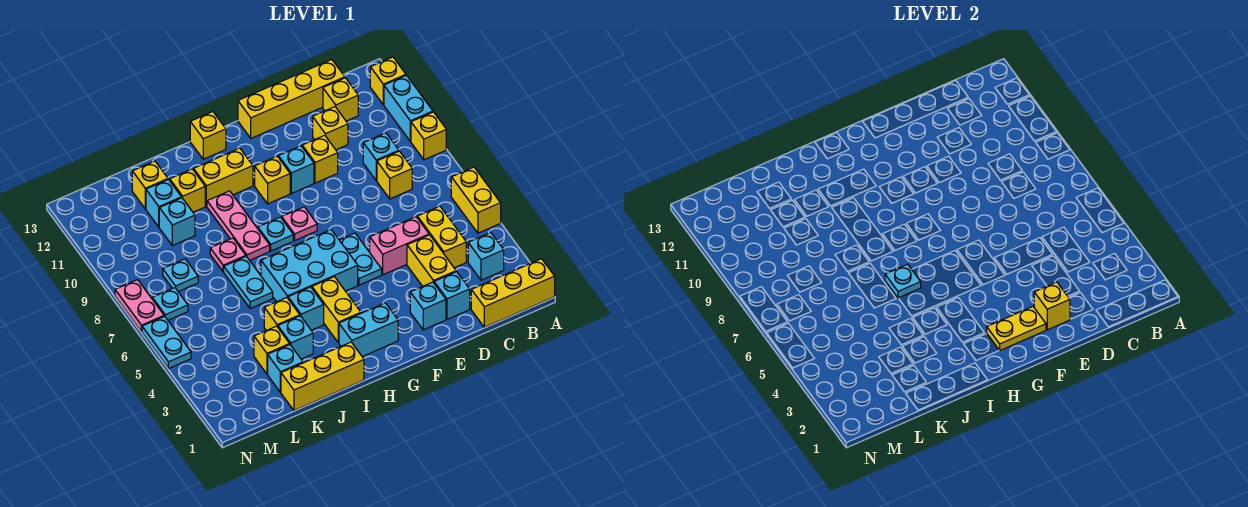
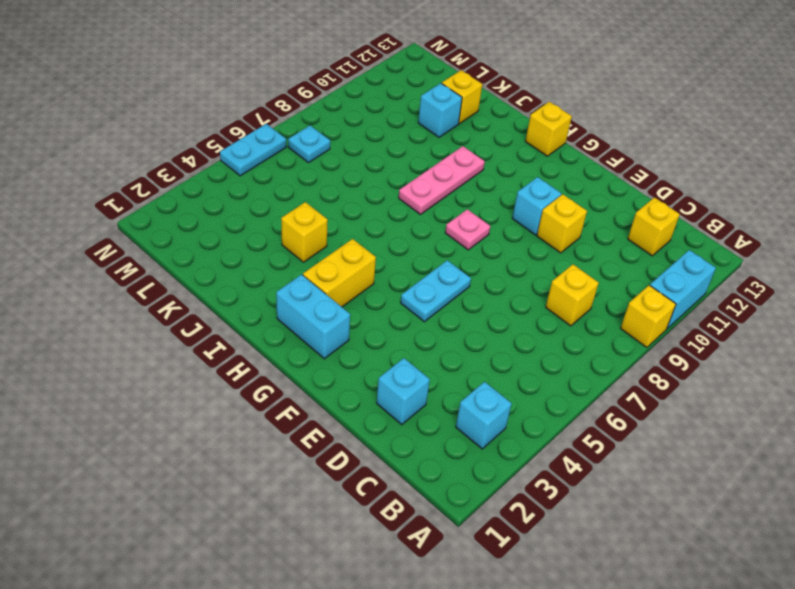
none -> yellow 1x3 brick [471,259,555,327]
none -> yellow 1x2 brick [451,167,501,233]
none -> yellow 1x1 brick [370,57,406,105]
none -> yellow 1x2 brick [417,206,466,268]

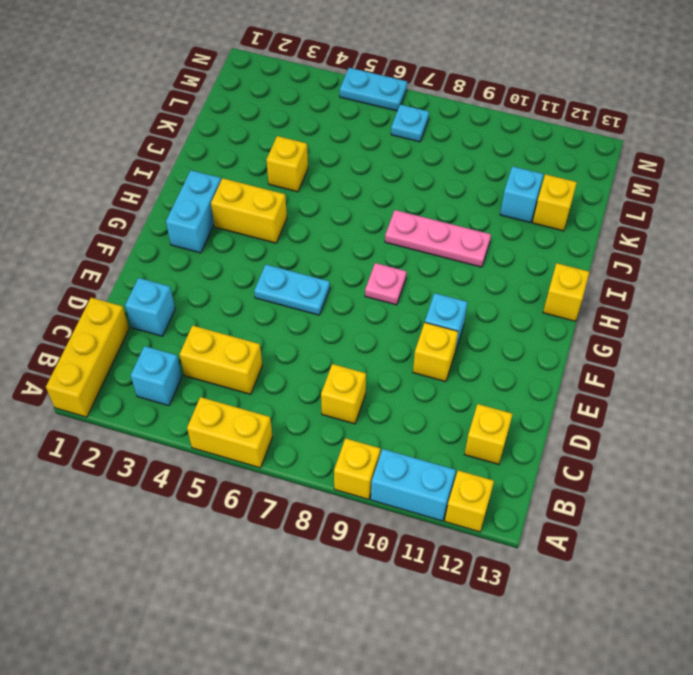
none -> cyan 1x1 brick [363,133,399,181]
none -> yellow 1x4 brick [238,60,345,138]
none -> yellow 1x2 brick [407,235,456,286]
none -> pink 1x2 brick [370,217,429,275]

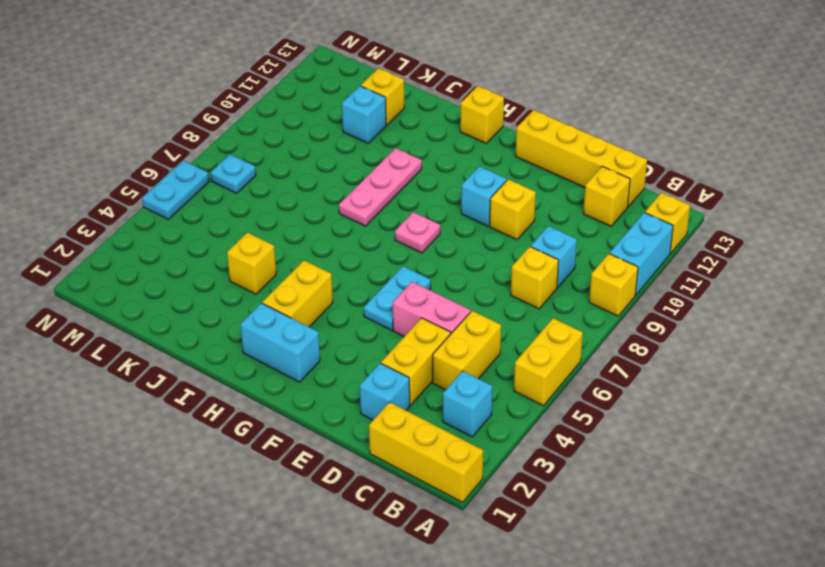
none -> yellow 1x1 brick [313,107,348,150]
none -> cyan 1x1 brick [410,282,446,330]
none -> cyan 2x3 brick [261,230,358,302]
none -> yellow 1x1 brick [255,156,290,204]

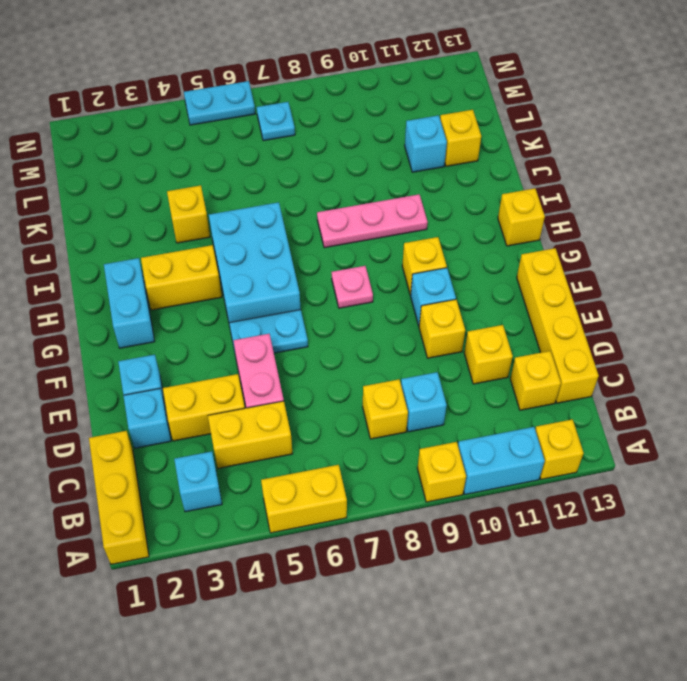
none -> cyan 1x1 plate [258,217,293,251]
none -> yellow 1x2 brick [194,148,253,206]
none -> yellow 1x3 brick [281,342,364,411]
none -> cyan 1x1 brick [288,287,324,330]

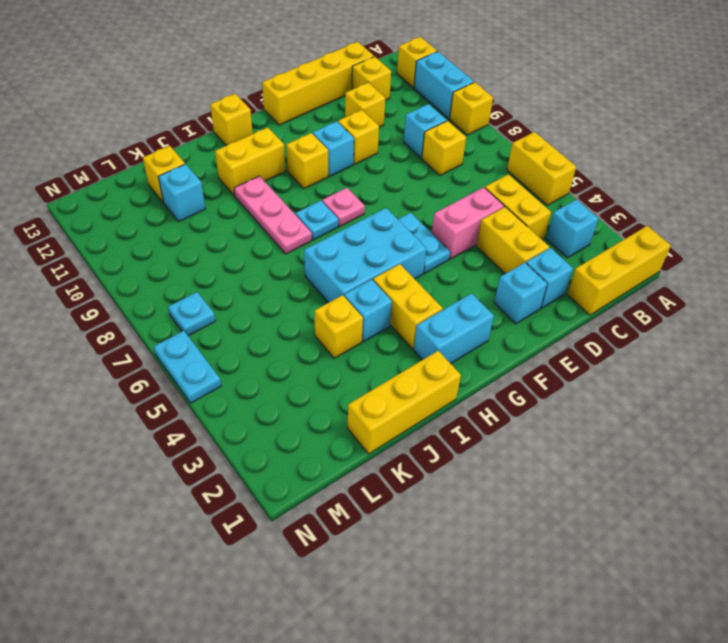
none -> cyan 1x1 brick [278,316,313,359]
none -> cyan 1x2 plate [224,256,273,309]
none -> pink 1x1 plate [210,238,246,272]
none -> yellow 1x1 brick [170,169,205,212]

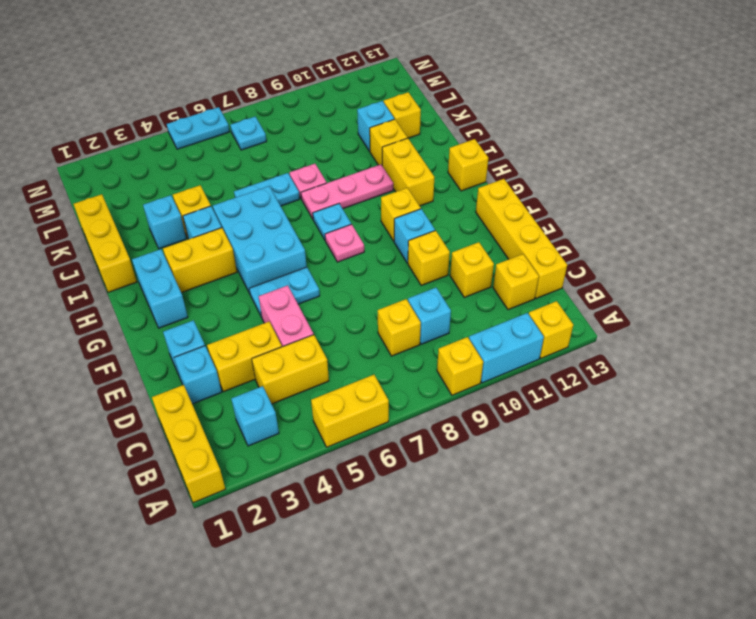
none -> cyan 1x1 brick [268,345,303,392]
none -> yellow 1x1 brick [254,326,290,374]
none -> cyan 1x1 brick [159,198,195,246]
none -> cyan 1x1 plate [163,259,198,292]

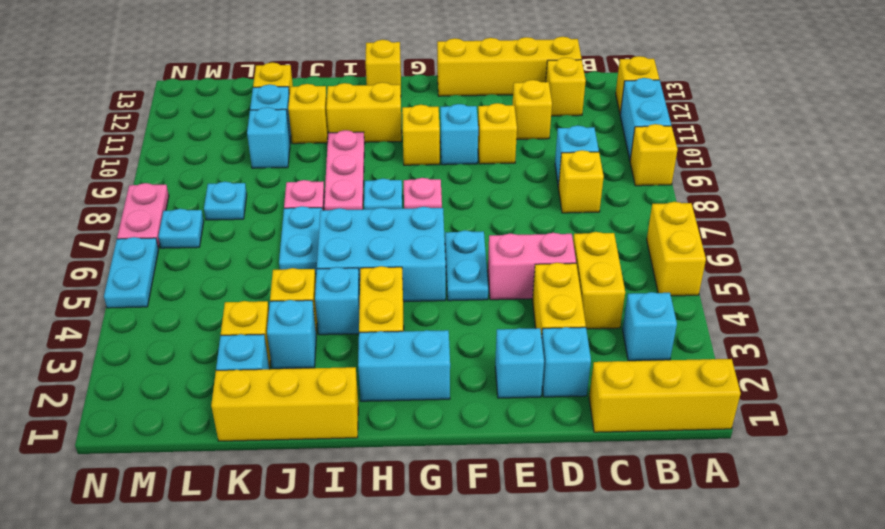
none -> yellow 1x1 brick [1034,282,1070,330]
none -> yellow 1x2 plate [987,307,1046,350]
none -> cyan 1x1 plate [885,264,921,298]

